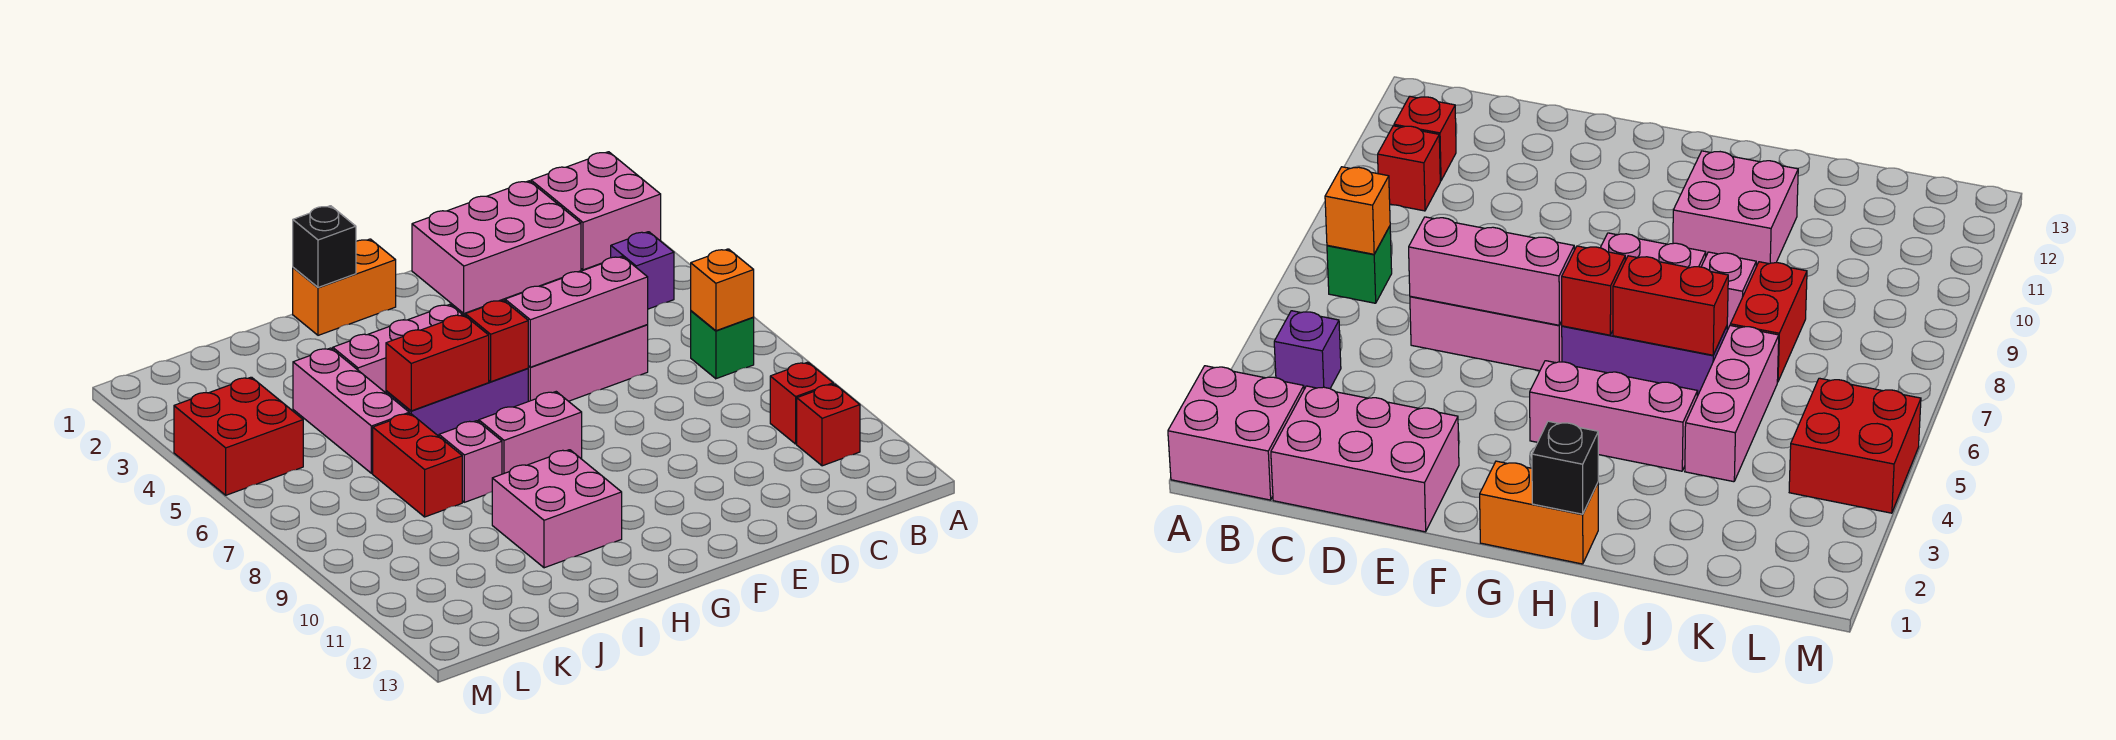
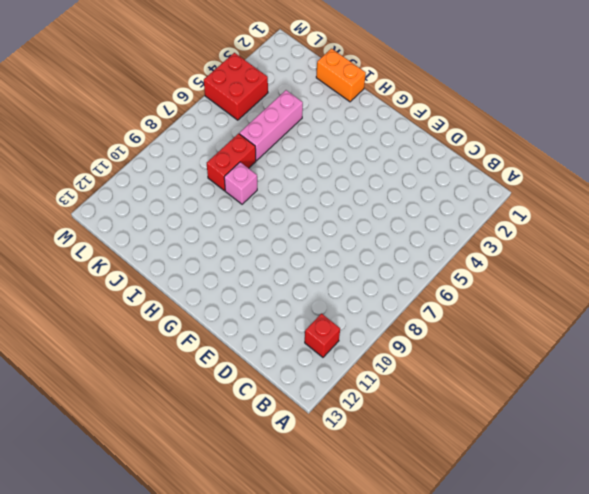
orange 1x2 brick [316,49,366,102] -> orange 1x2 brick moved to [293,239,396,335]
none -> pink 2x2 brick [531,152,661,270]
none -> purple 1x1 brick [611,232,674,309]
none -> green 1x1 brick [691,311,754,379]

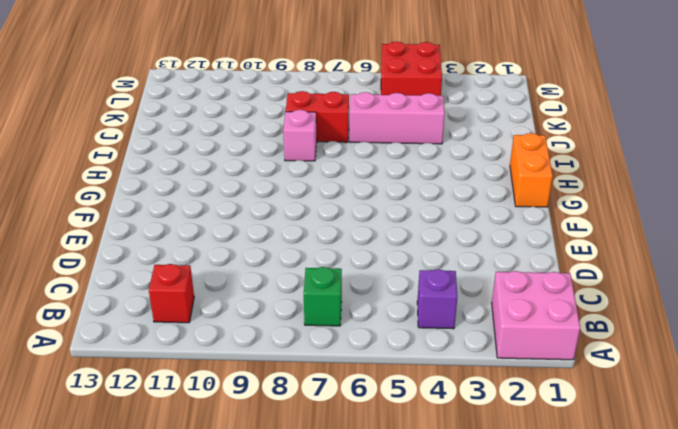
none -> red 1x1 brick [770,362,833,444]
none -> pink 2x3 brick [412,181,581,313]
none -> pink 1x3 brick [528,325,648,401]

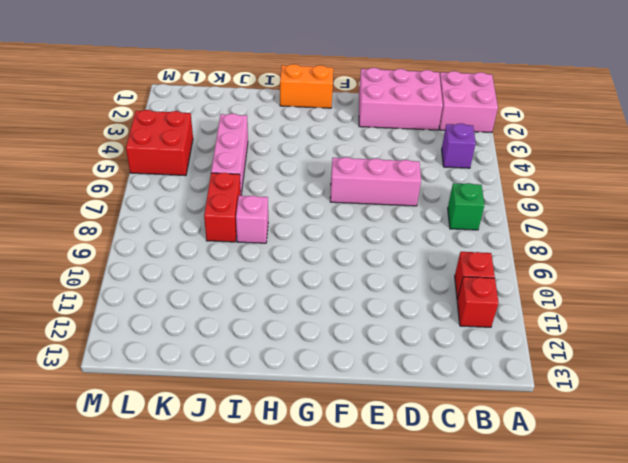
none -> pink 1x3 brick [333,304,462,393]
none -> purple 1x3 brick [386,368,528,436]
none -> pink 1x2 brick [479,392,582,474]

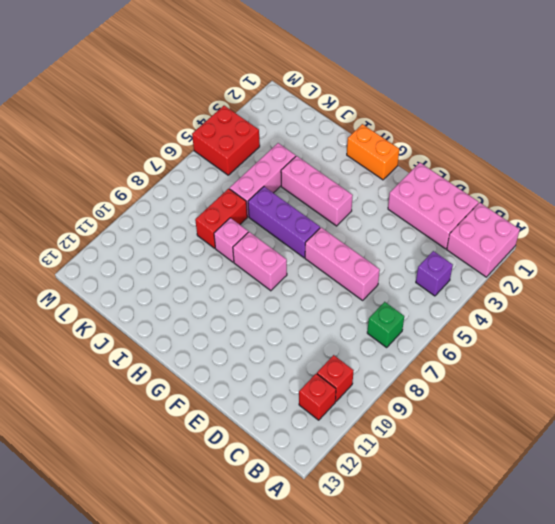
none -> pink 2x2 brick [492,450,622,568]
none -> orange 1x1 brick [691,249,754,331]
none -> pink 1x3 brick [505,256,648,367]

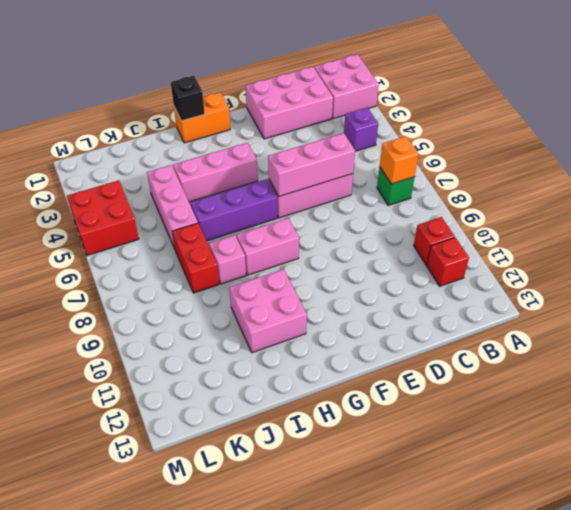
none -> red 1x1 brick [465,300,528,382]
none -> red 1x2 brick [386,315,489,411]

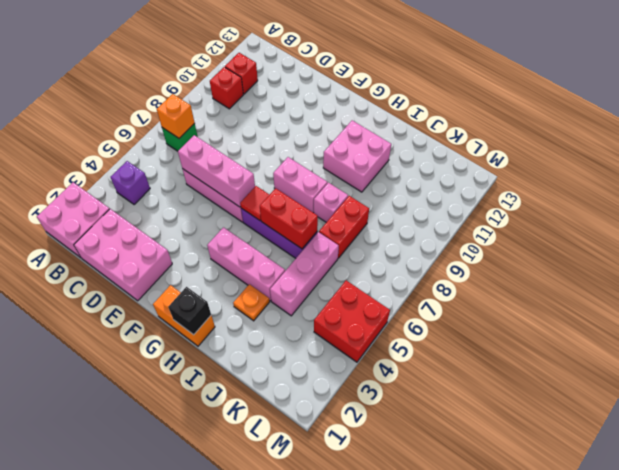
red 1x1 tile [240,186,269,220] -> red 1x1 brick [465,300,528,382]
orange 1x1 plate [233,284,270,321] -> none

